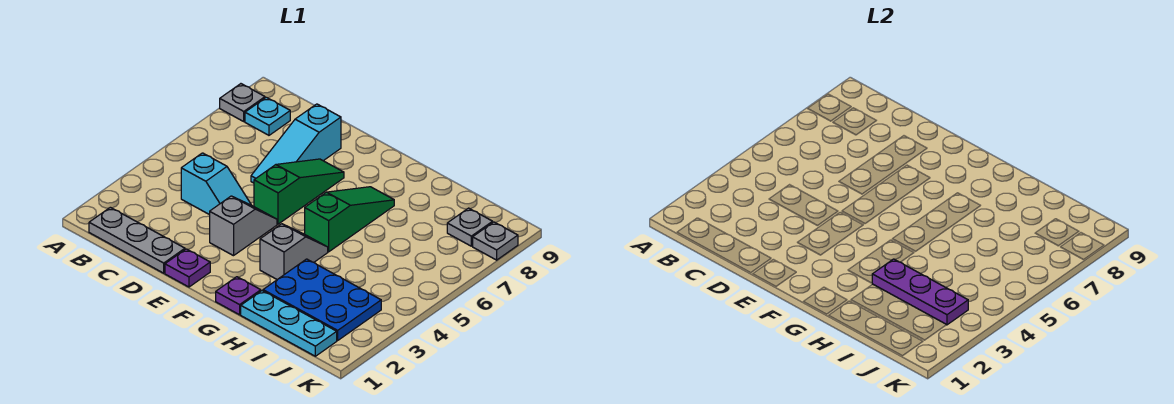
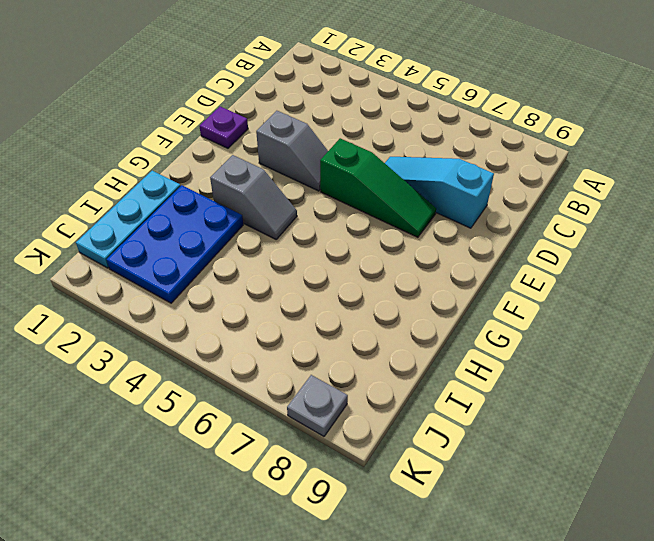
none -> grey 1x1 plate [220,84,265,121]
none -> grey 1x3 plate [89,207,185,273]
none -> cyan 1x1 plate [245,97,290,135]

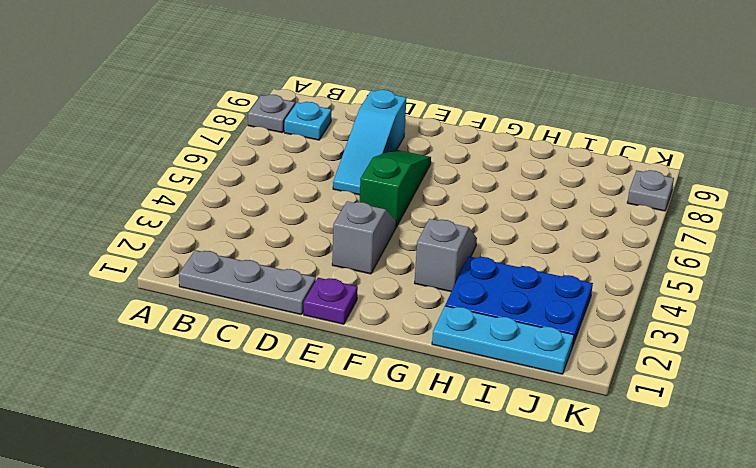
none -> cyan 1x2 slope [181,153,251,215]
none -> purple 1x1 plate [216,277,261,315]
none -> green 1x3 slope [305,187,394,252]

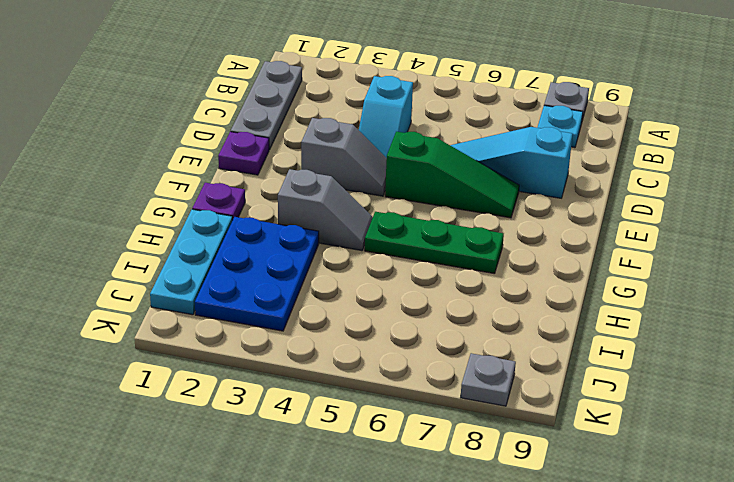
green 1x3 plate [365,212,504,274] -> green 1x3 slope [305,187,394,252]
none -> grey 1x1 plate [447,208,493,246]
none -> purple 1x3 plate [872,259,968,325]

